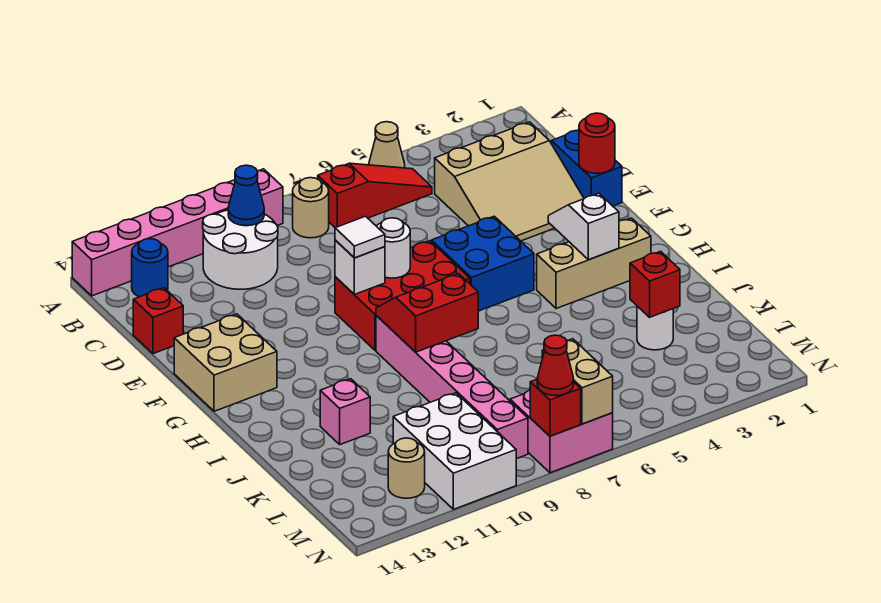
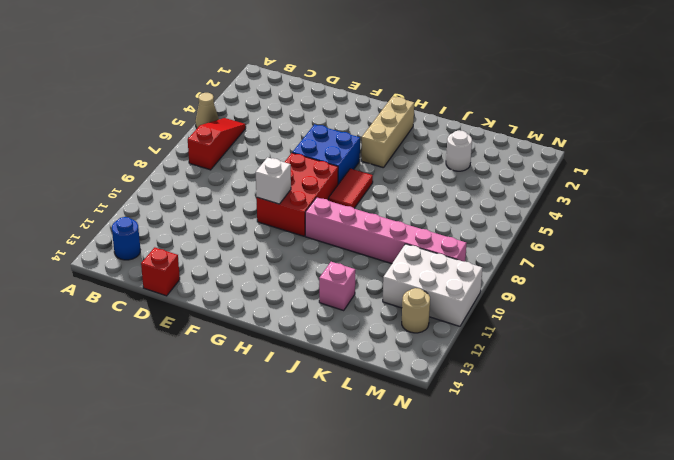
red 1x2 tile [329,169,373,208] -> none
none -> pink 1x6 brick [72,169,283,296]
none -> tan 1x1 round brick [293,178,329,238]
none -> white 2x2 round brick [203,210,278,289]
none -> tan 3x3 slope [435,122,584,241]

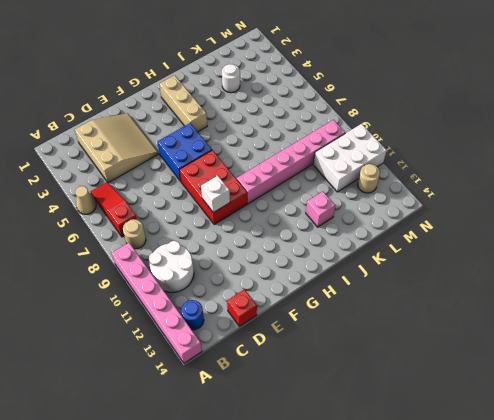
none -> blue 1x2 brick [552,130,622,206]
none -> tan 2x2 brick [174,314,277,411]
none -> pink 2x2 brick [510,390,613,473]
none -> blue 1x1 cone [228,165,264,226]

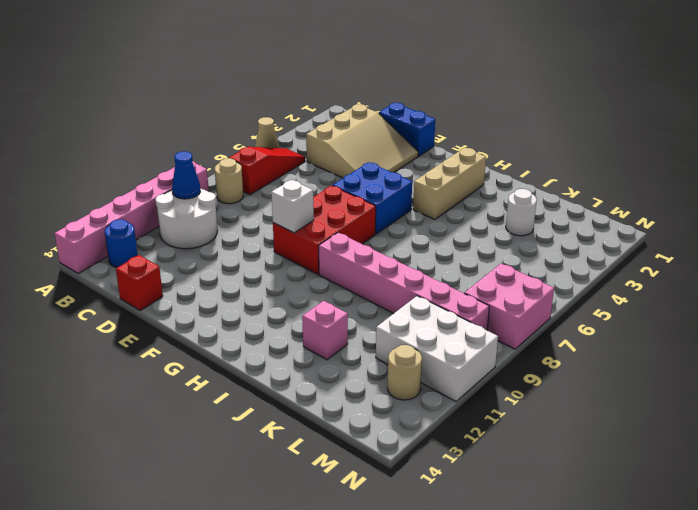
none -> tan 2x2 brick [174,314,277,411]
none -> red 1x1 round brick [579,113,615,173]
none -> white 1x1 round brick [377,218,410,278]
none -> white 1x2 slope [548,193,619,260]

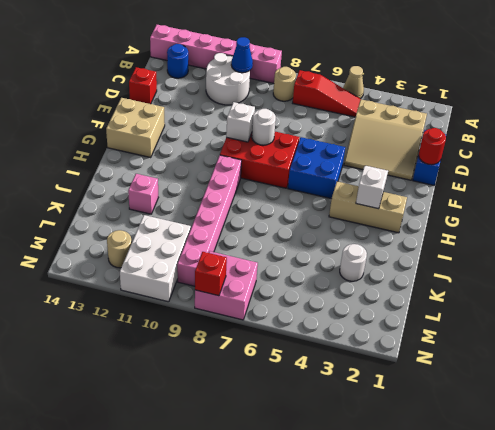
none -> red 2x2 slope [376,274,478,352]
none -> red 1x1 brick [630,251,680,317]
none -> tan 1x2 brick [542,339,613,424]
none -> white 1x1 tile [335,216,385,258]

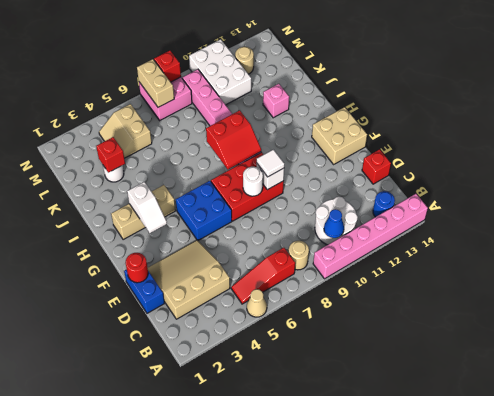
tan 2x2 slope [99,104,152,158] -> none
none -> red 1x1 cone [537,335,574,396]

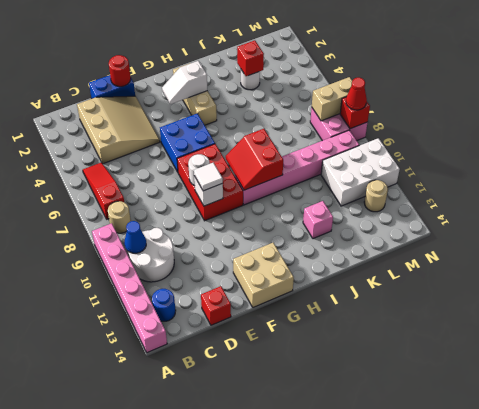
none -> tan 1x1 cone [369,122,405,168]

